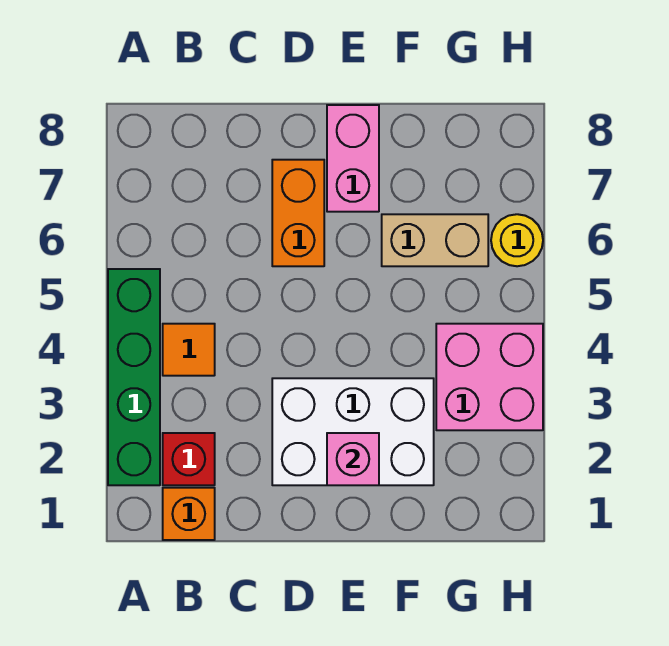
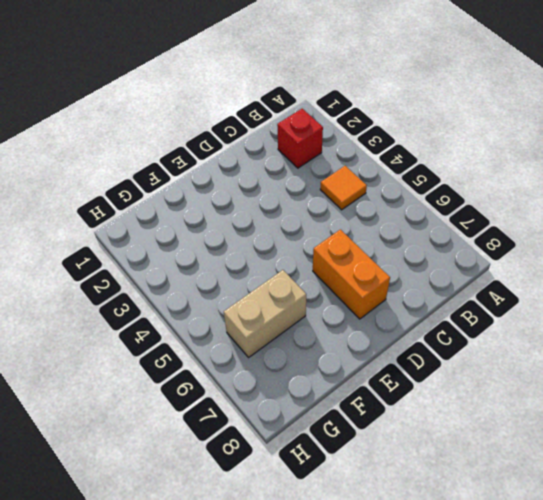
none -> green 1x4 brick [108,269,160,485]
none -> orange 1x1 brick [163,488,215,540]

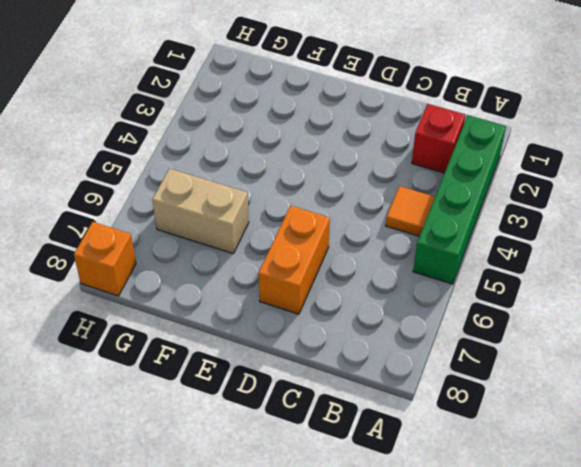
orange 1x1 brick [74,222,136,296] -> orange 1x1 brick moved to [163,488,215,540]
none -> white 2x3 brick [272,378,434,485]
none -> pink 1x2 brick [327,105,379,212]

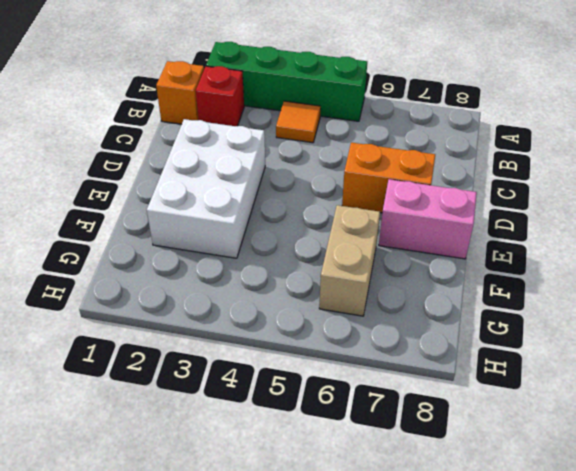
none -> pink 2x2 brick [436,324,543,430]
none -> yellow 1x1 round brick [491,214,543,266]

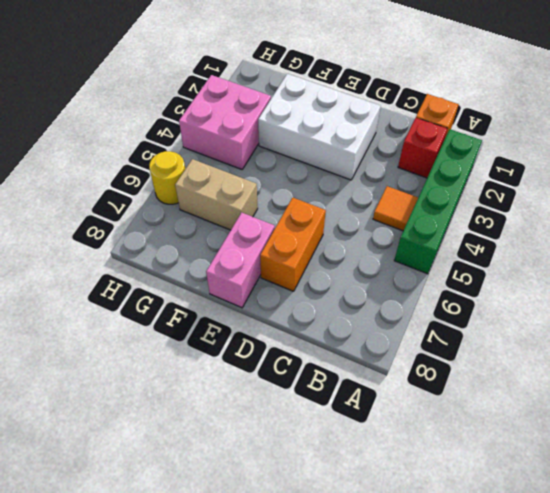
none -> pink 1x1 brick [327,433,379,485]

